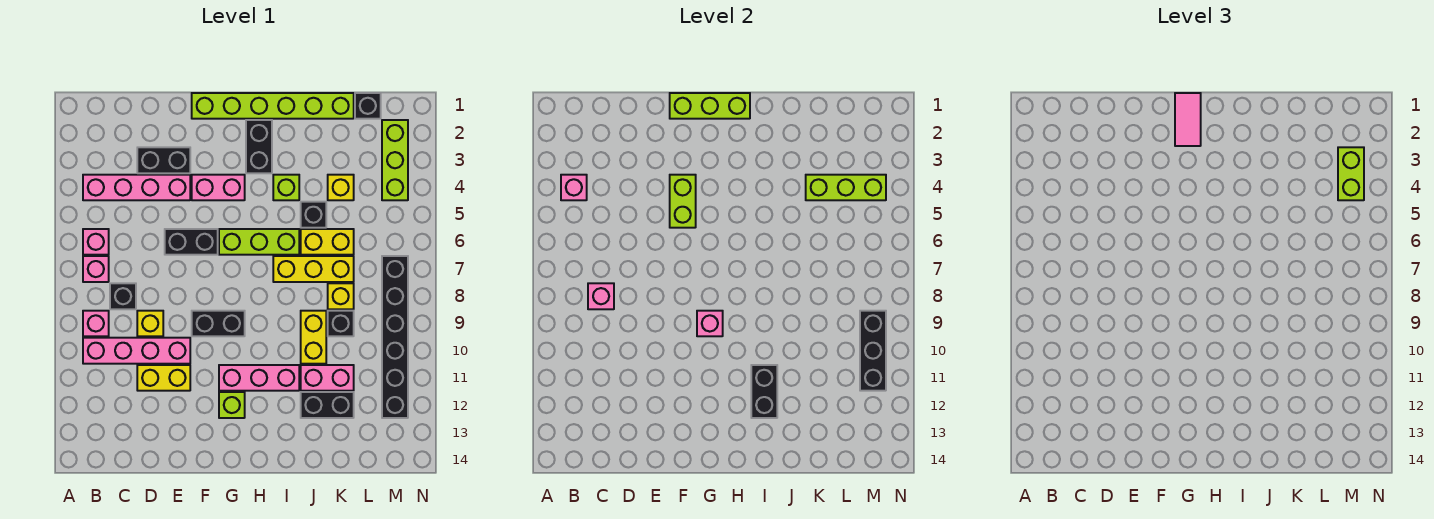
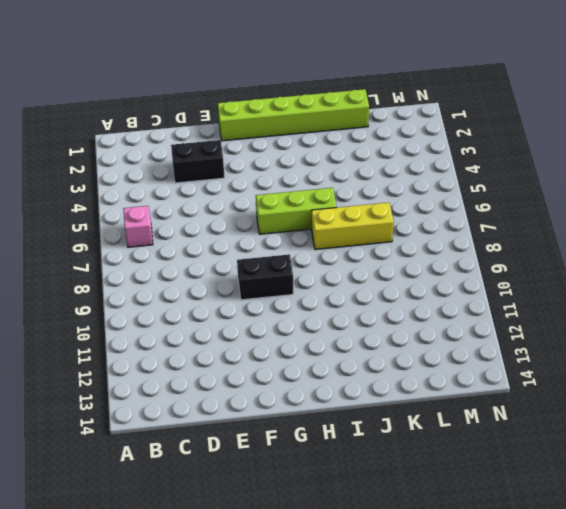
none -> pink 1x4 brick [83,175,190,200]
none -> pink 1x1 brick [83,256,109,282]
none -> pink 1x1 brick [83,311,109,336]
none -> pink 1x4 brick [83,338,190,364]

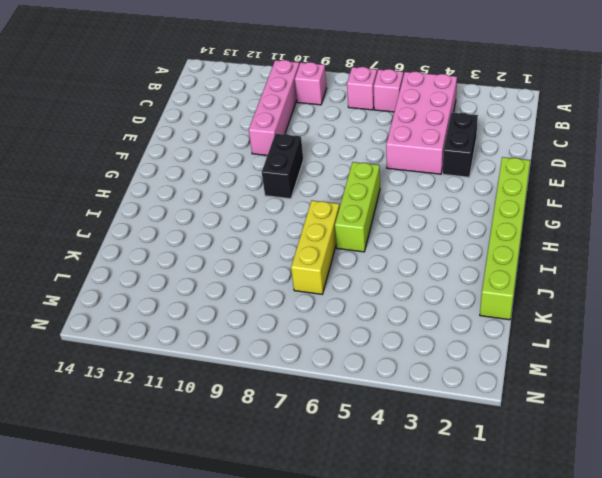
pink 2x4 brick [386,71,457,174] -> pink 1x4 brick [83,175,190,200]
none -> black 1x1 brick [110,283,136,309]
none -> yellow 1x1 brick [137,311,163,336]
none -> yellow 1x2 brick [137,365,190,391]
none -> black 1x2 brick [165,229,218,255]

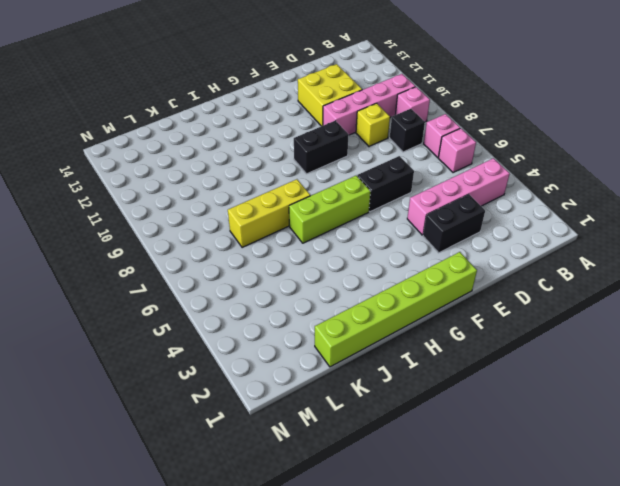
yellow 2x2 brick [298,64,362,126] -> yellow 1x2 brick [137,365,190,391]
none -> pink 1x2 brick [192,175,245,200]
none -> pink 1x3 brick [219,365,299,391]
none -> lime 1x1 brick [219,392,245,418]
none -> black 1x2 brick [246,120,272,173]

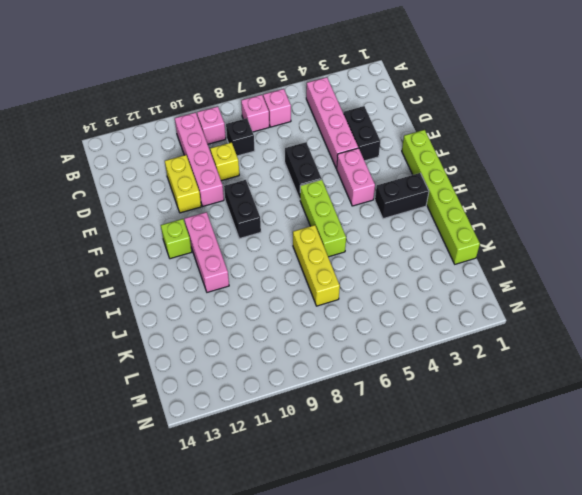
none -> lime 1x1 brick [273,175,299,200]
none -> black 1x1 brick [301,202,326,228]
none -> yellow 1x2 brick [301,229,354,255]
none -> yellow 1x2 brick [301,311,326,364]

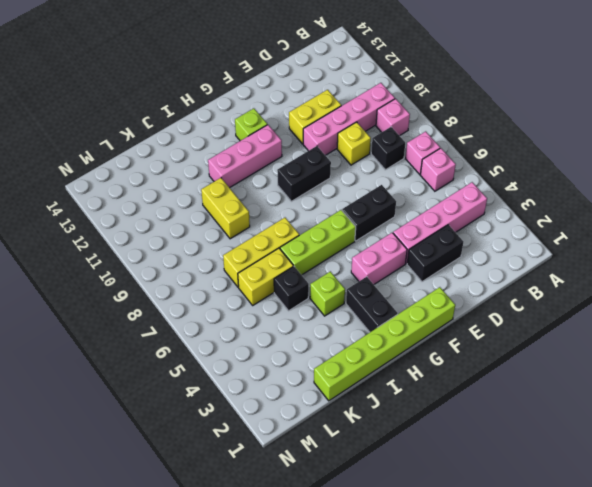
none -> pink 1x2 brick [301,365,354,391]
none -> black 1x2 brick [301,392,354,418]
none -> yellow 1x1 brick [328,175,354,200]
none -> yellow 1x1 brick [328,283,354,309]

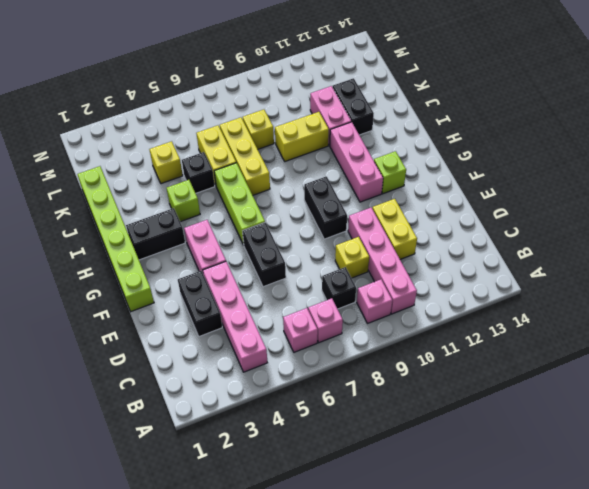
none -> black 1x1 brick [328,311,354,336]
none -> black 1x1 brick [355,93,381,119]
none -> lime 1x3 brick [382,120,408,200]
none -> black 1x6 brick [382,256,408,418]

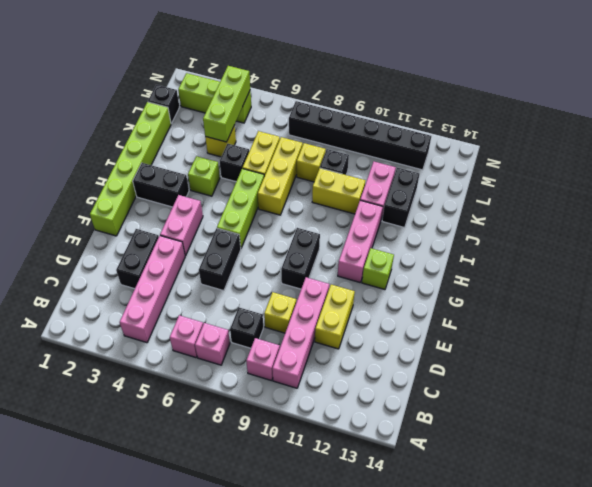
none -> pink 1x1 brick [561,175,587,200]
none -> pink 1x1 brick [588,283,614,309]
none -> lime 1x3 brick [670,93,750,119]
none -> lime 1x2 brick [670,175,696,228]

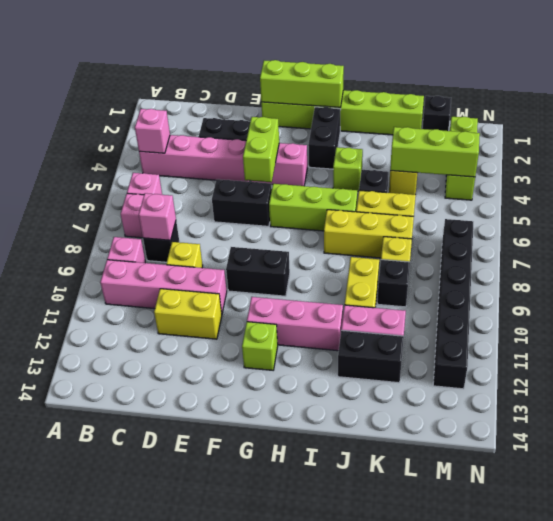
none -> pink 1x1 brick [697,311,723,336]
none -> black 1x2 brick [751,365,777,418]
none -> black 1x3 brick [860,311,886,391]
none -> pink 1x2 tile [1175,93,1201,146]

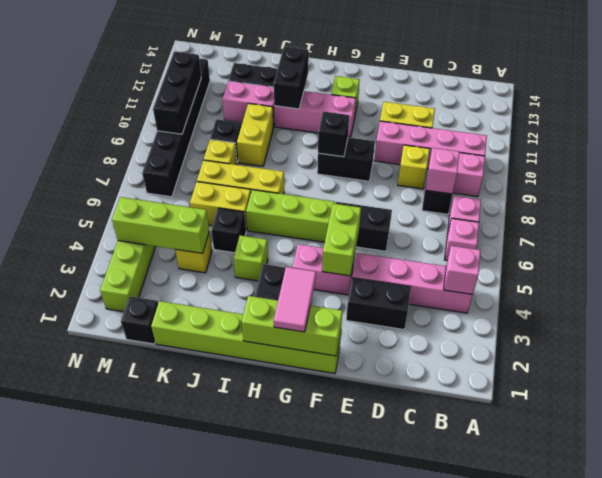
black 1x1 brick [318,111,349,157] -> pink 1x1 brick [697,311,723,336]
none -> lime 1x2 brick [1338,147,1364,200]

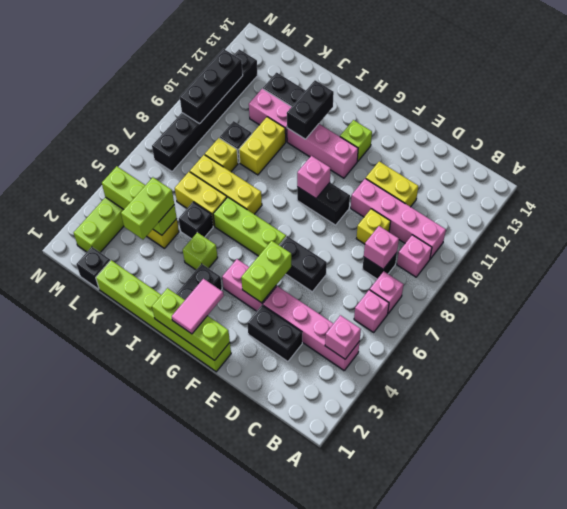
lime 1x2 brick [121,177,174,240] -> lime 1x2 brick moved to [1338,147,1364,200]

